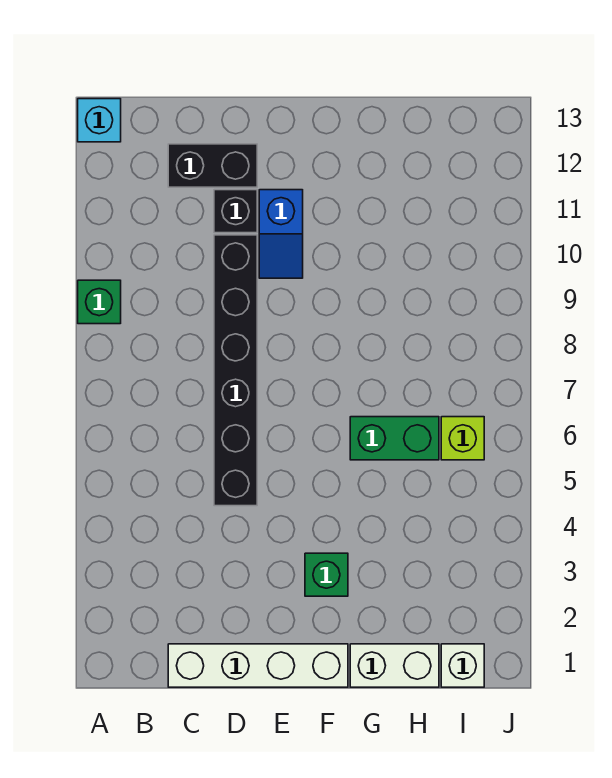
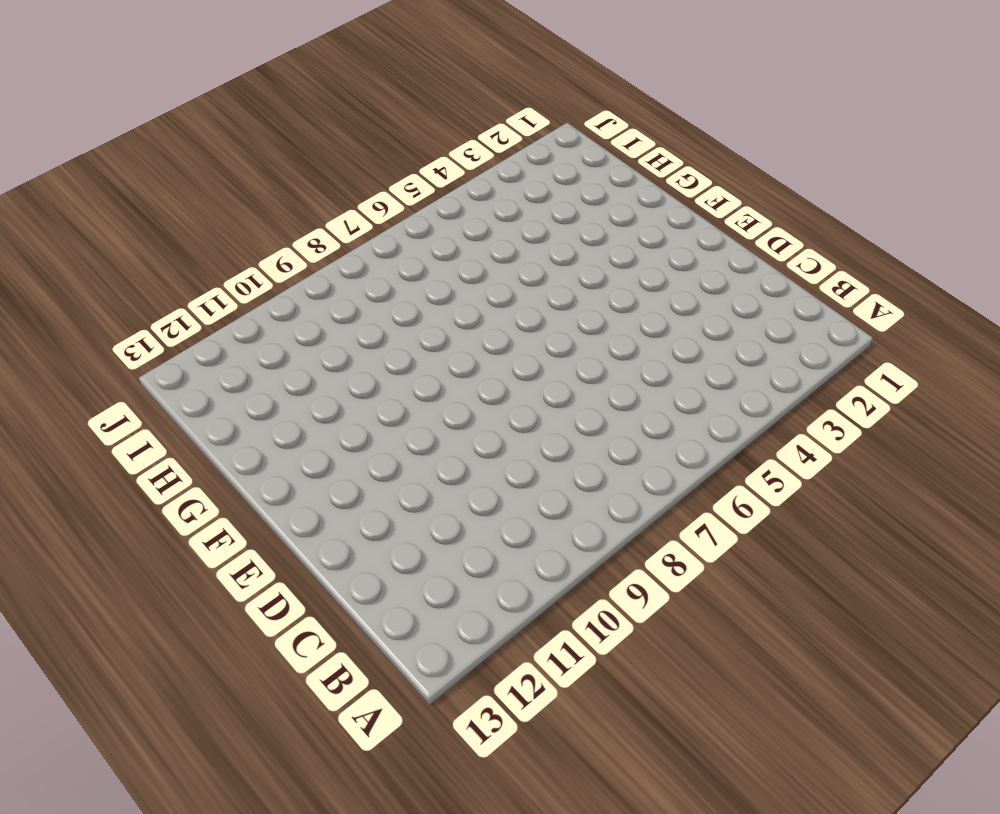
none -> green 1x1 brick [78,280,121,324]
none -> cyan 1x1 brick [78,99,121,142]
none -> white 1x4 brick [168,644,348,687]

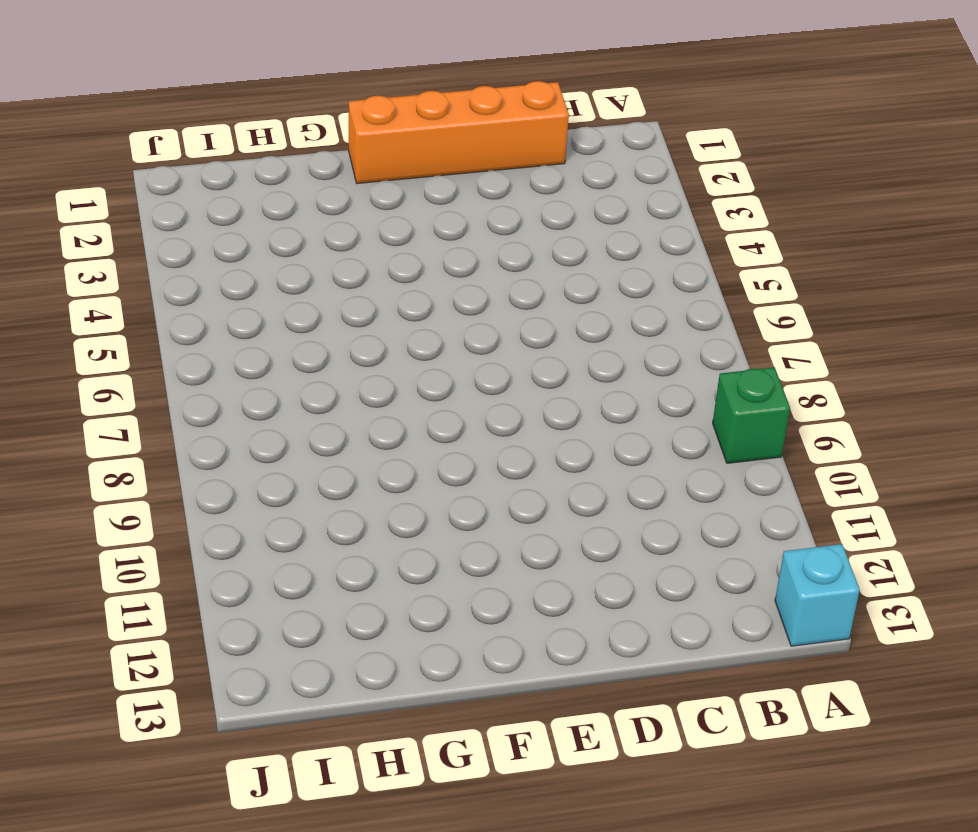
orange 1x4 brick [349,81,569,184] -> white 1x4 brick [168,644,348,687]
none -> black 1x2 brick [168,144,257,187]
none -> black 1x6 brick [214,235,257,506]
none -> black 1x1 brick [214,190,257,233]

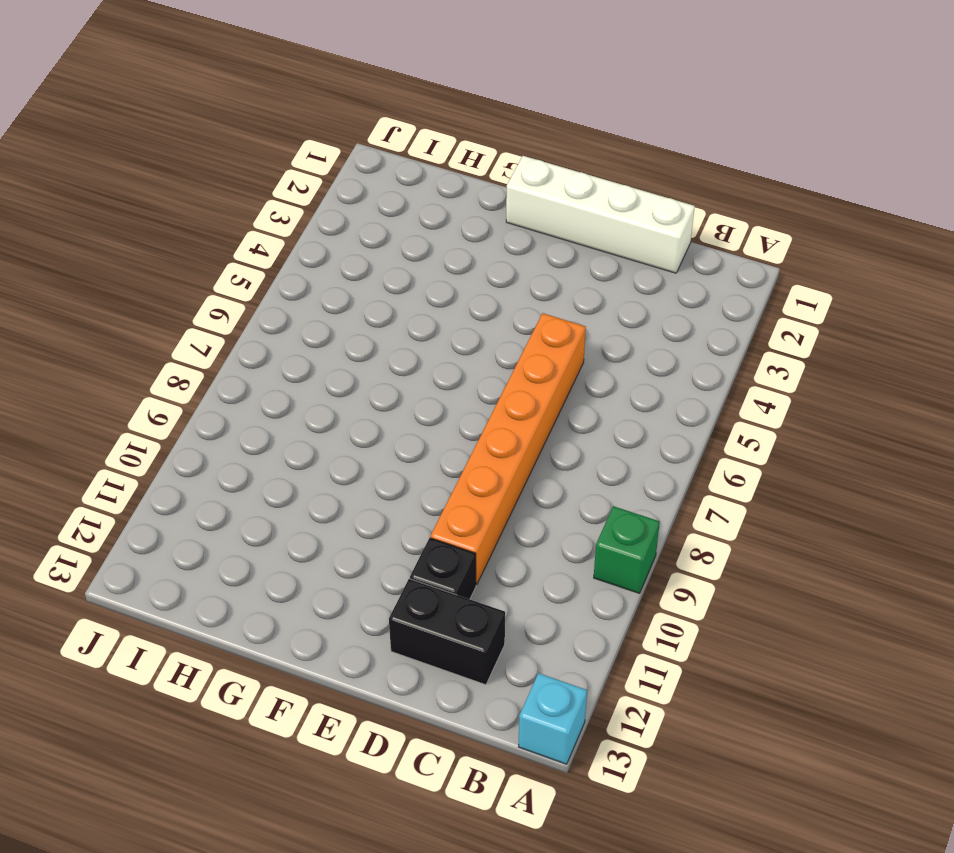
orange 1x6 brick [430,313,586,585] -> black 1x6 brick [214,235,257,506]
none -> blue 1x2 slope [259,190,303,278]
none -> green 1x1 brick [305,553,348,596]
none -> white 1x2 brick [350,644,439,687]

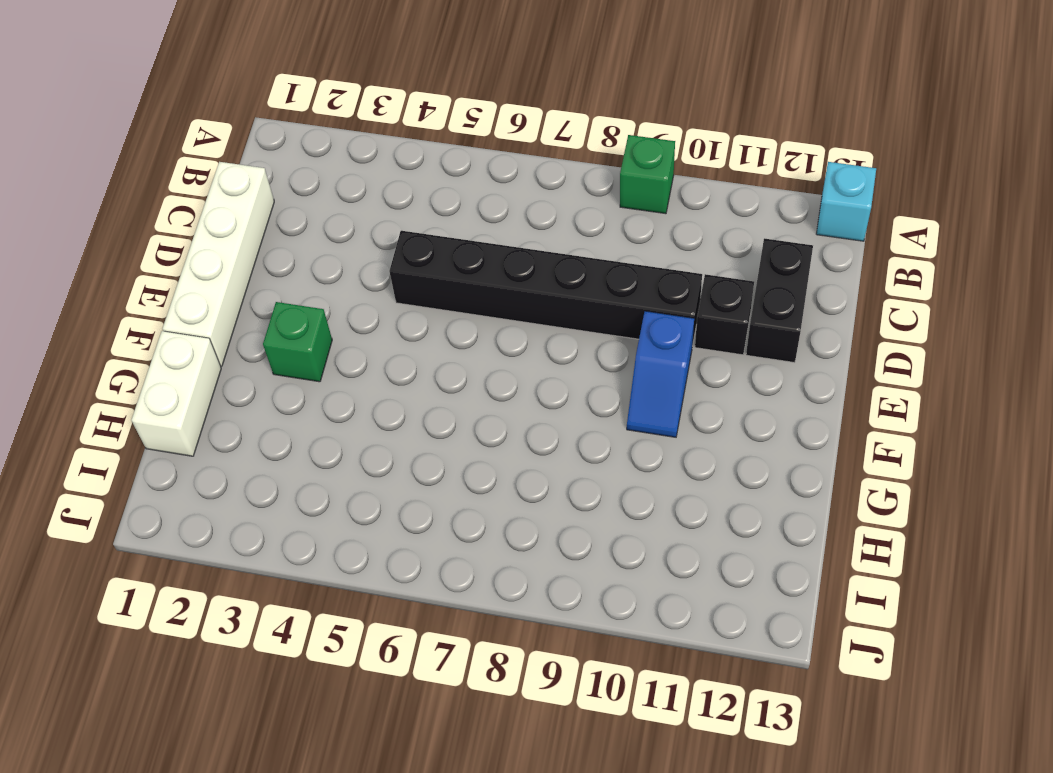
blue 1x2 slope [627,311,694,437] -> blue 1x2 slope turned to [259,190,303,278]
none -> green 1x2 brick [350,417,439,460]
none -> white 1x1 brick [441,644,484,687]
none -> lime 1x1 brick [441,417,484,460]

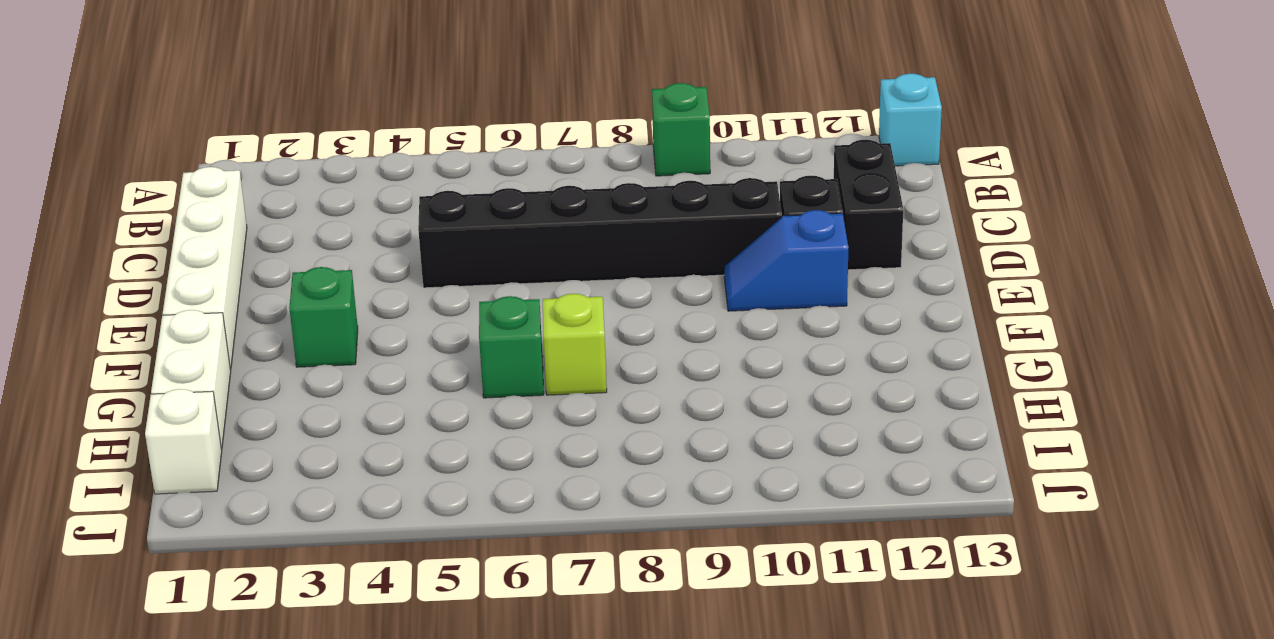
green 1x1 brick [479,296,544,398] -> green 1x2 brick [350,417,439,460]
lime 1x1 brick [543,294,607,395] -> lime 1x1 brick moved to [441,417,484,460]

